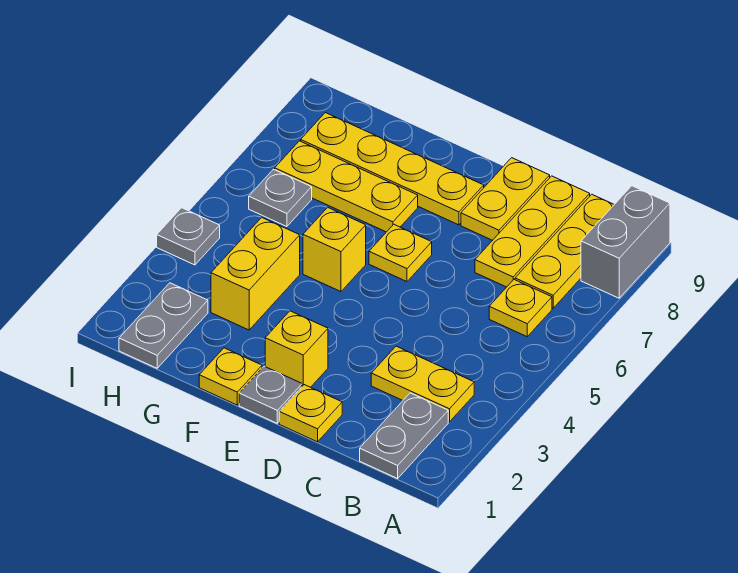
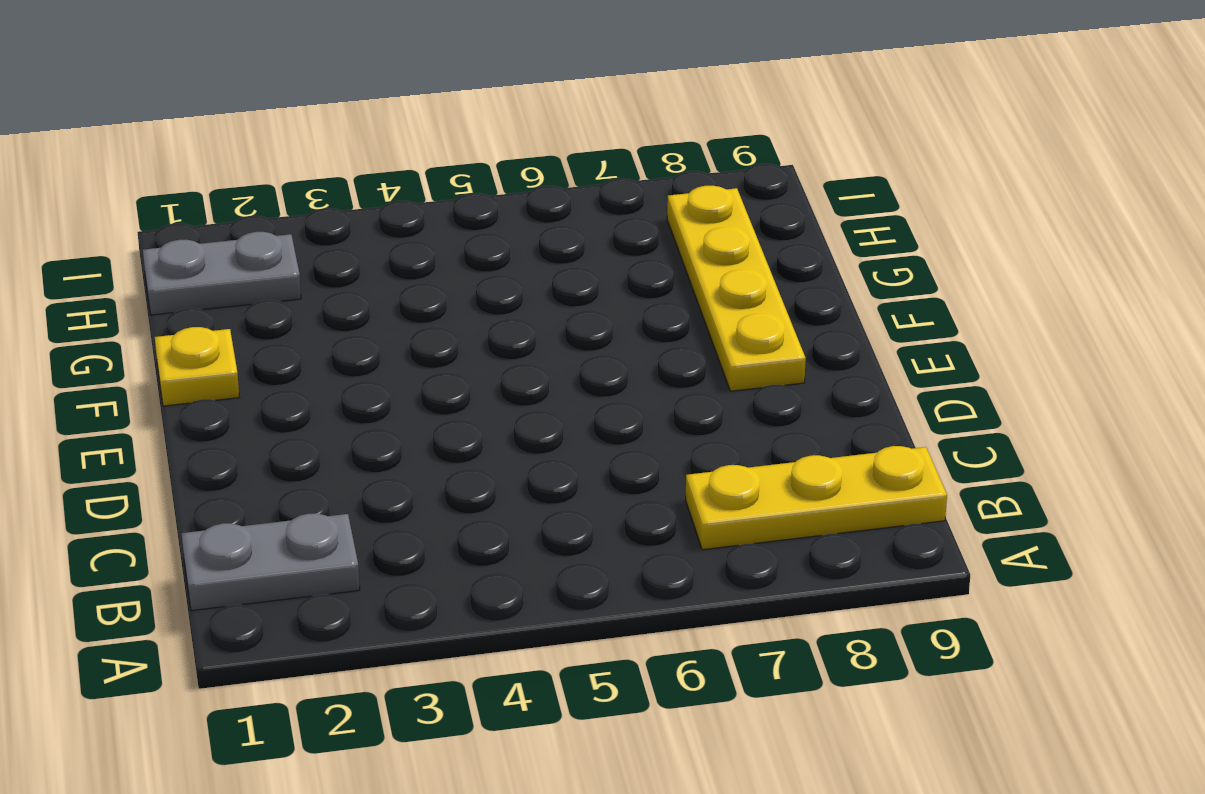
none -> grey 1x2 brick [581,186,670,298]
none -> yellow 1x2 plate [371,346,474,422]
none -> yellow 1x1 plate [489,280,552,337]

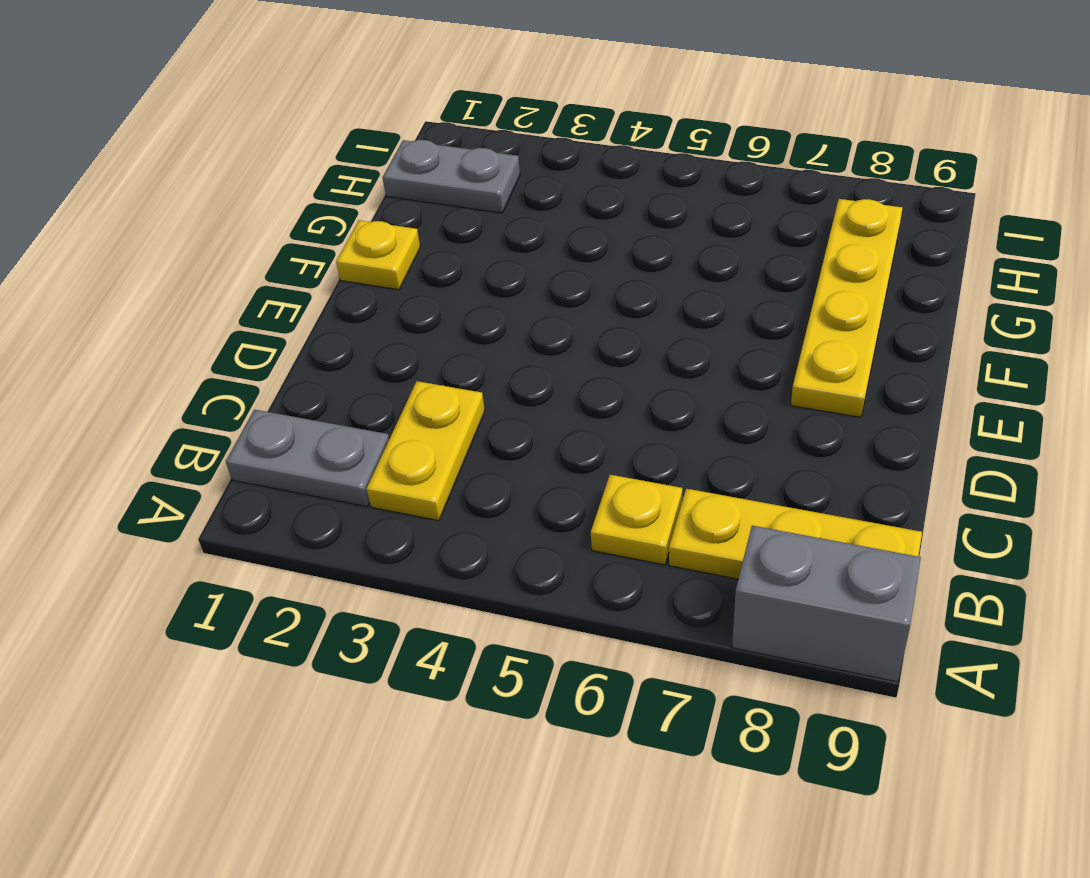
none -> yellow 1x3 plate [475,176,590,287]
none -> yellow 1x1 plate [279,385,342,442]
none -> yellow 1x2 plate [461,158,550,240]

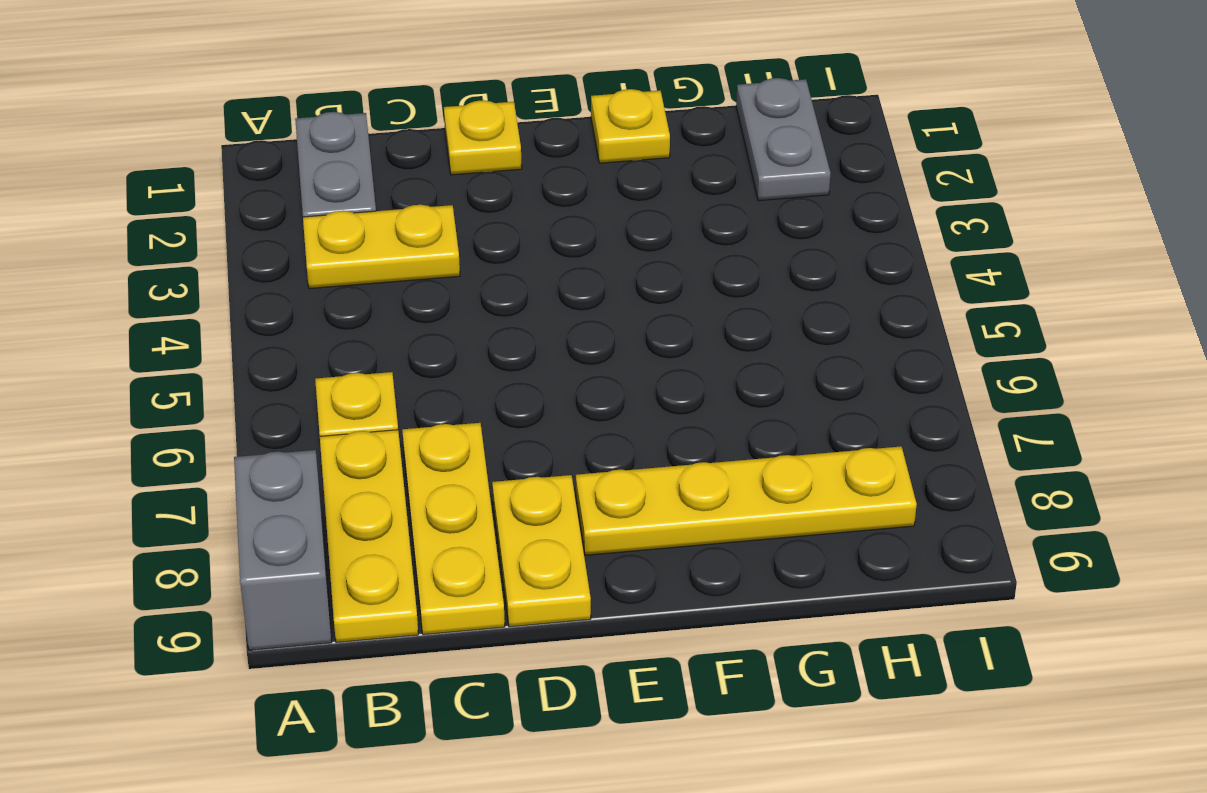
none -> grey 1x1 plate [239,366,302,423]
none -> yellow 1x1 brick [265,311,328,387]
none -> yellow 1x1 plate [369,224,432,282]

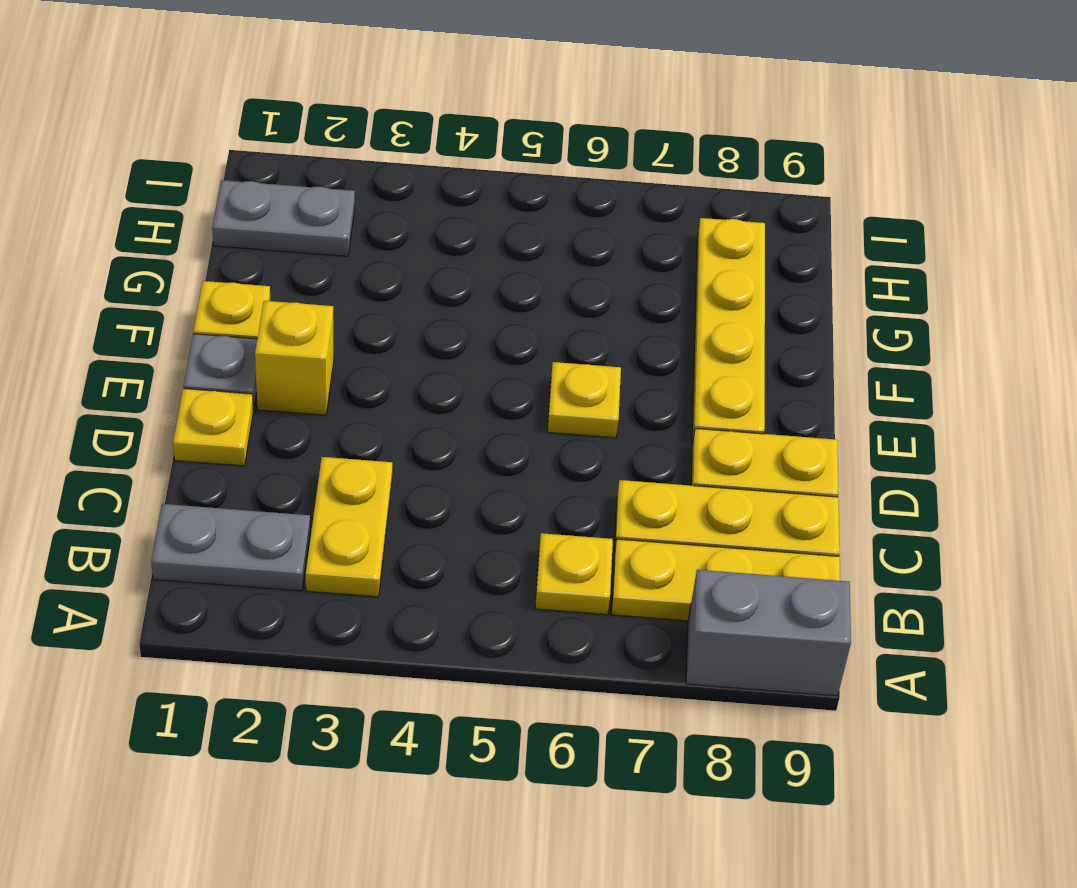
none -> yellow 1x1 brick [303,207,366,292]
none -> yellow 1x3 plate [275,141,418,232]
none -> yellow 1x2 brick [211,217,300,330]

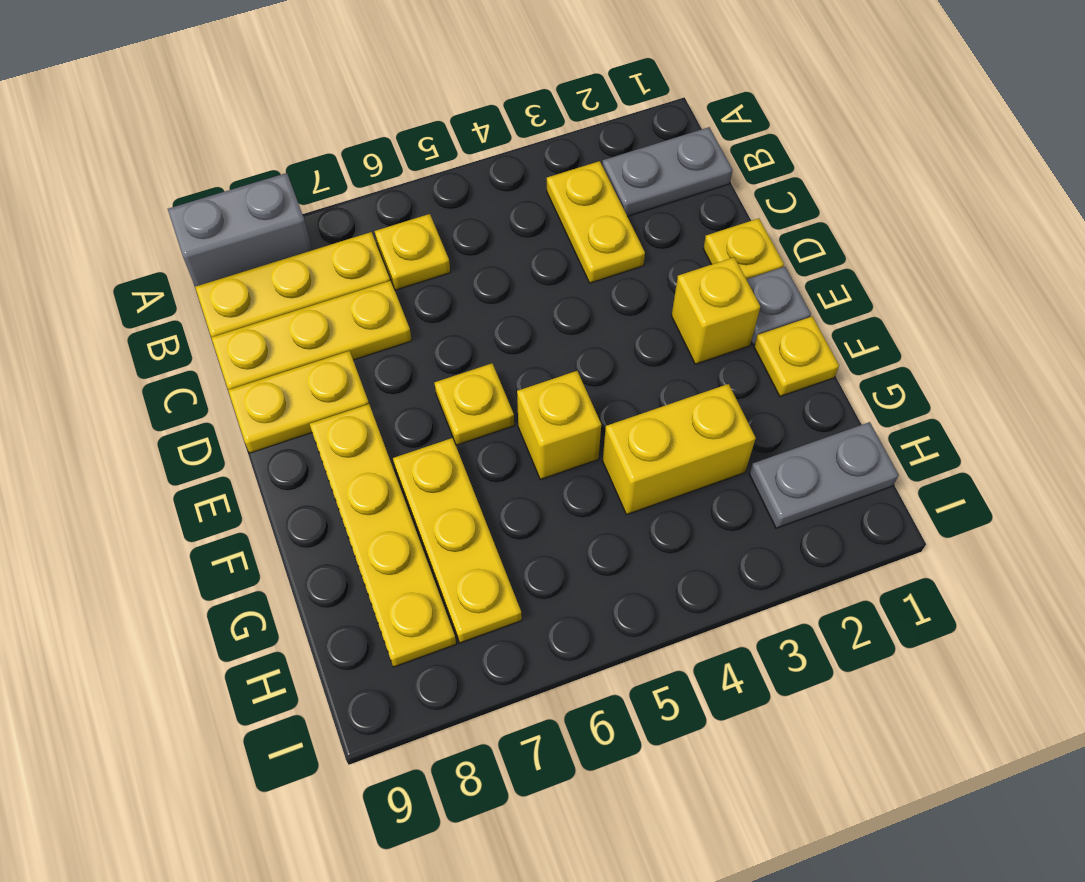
none -> grey 1x1 plate [249,169,312,227]
none -> grey 1x1 plate [157,208,220,265]

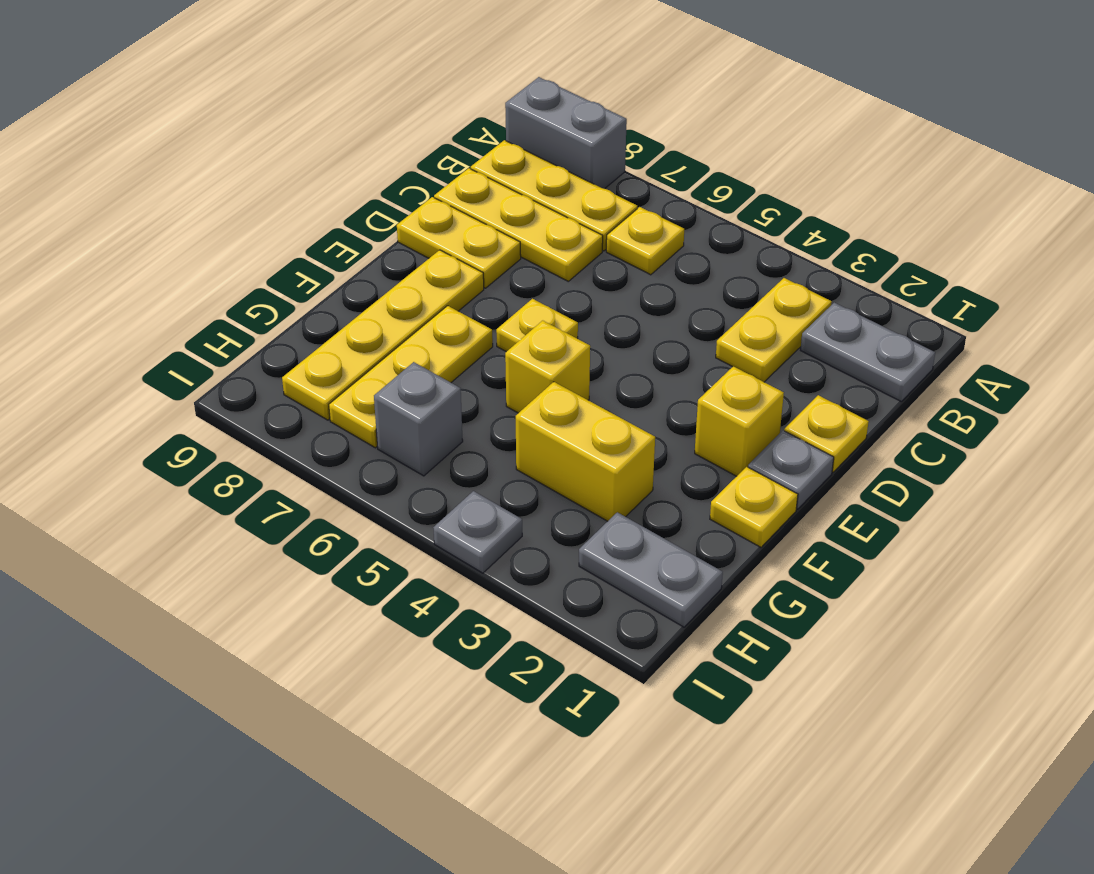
grey 1x1 brick [374,362,463,476] -> grey 1x1 plate [249,169,312,227]

